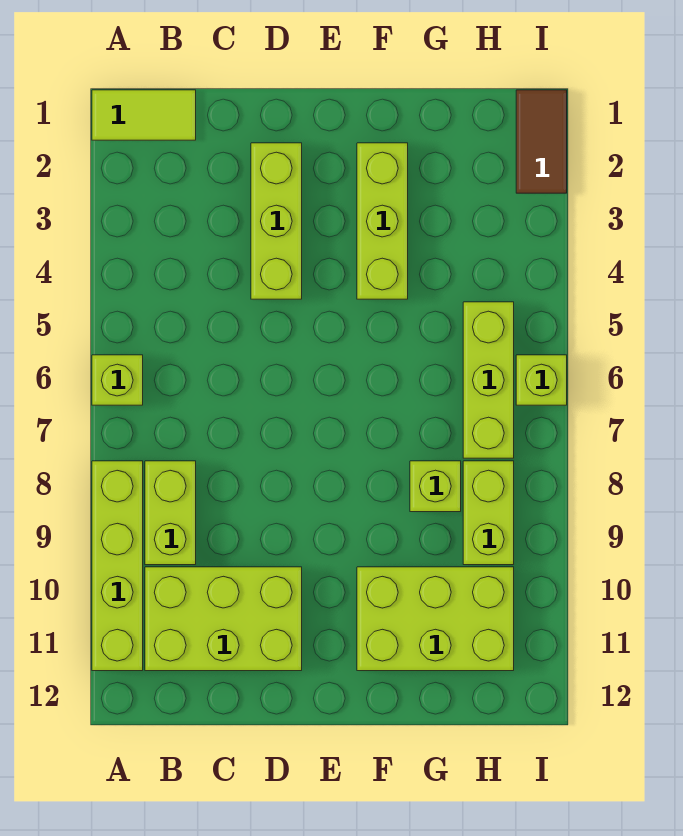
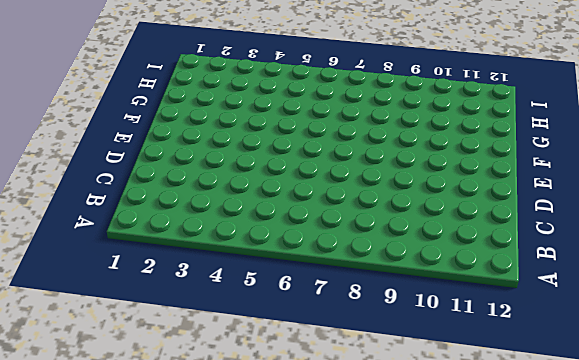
none -> lime 1x2 tile [92,90,196,140]
none -> lime 1x1 brick [92,355,143,405]
none -> lime 1x4 brick [92,461,143,671]

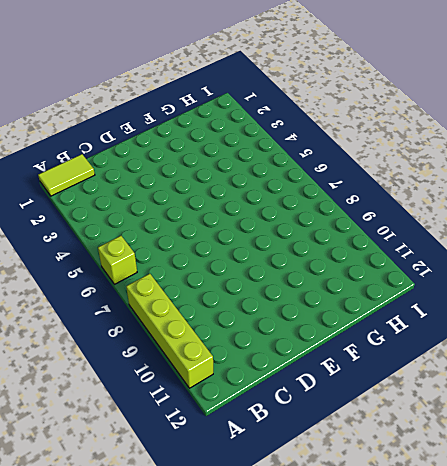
none -> lime 1x2 brick [145,461,196,565]
none -> lime 2x3 brick [145,567,302,671]
none -> lime 1x3 brick [251,143,302,299]

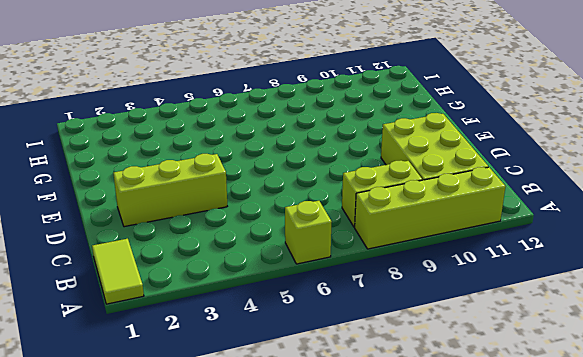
none -> lime 1x3 brick [357,143,408,299]
none -> lime 2x3 brick [357,567,514,671]
none -> lime 1x1 brick [410,461,461,512]

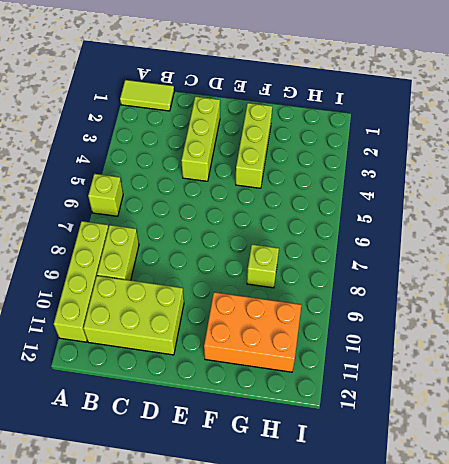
orange 2x3 brick [204,292,301,372] -> lime 2x3 brick [357,567,514,671]
none -> lime 1x3 brick [463,302,514,458]
none -> lime 1x2 brick [463,461,514,565]
none -> brown 1x2 tile [516,90,567,193]

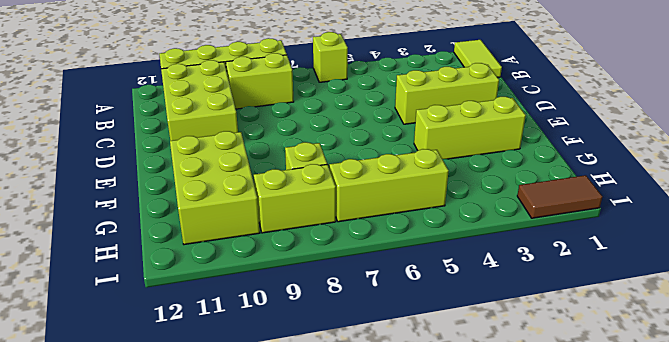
none -> lime 1x1 brick [516,355,567,405]

